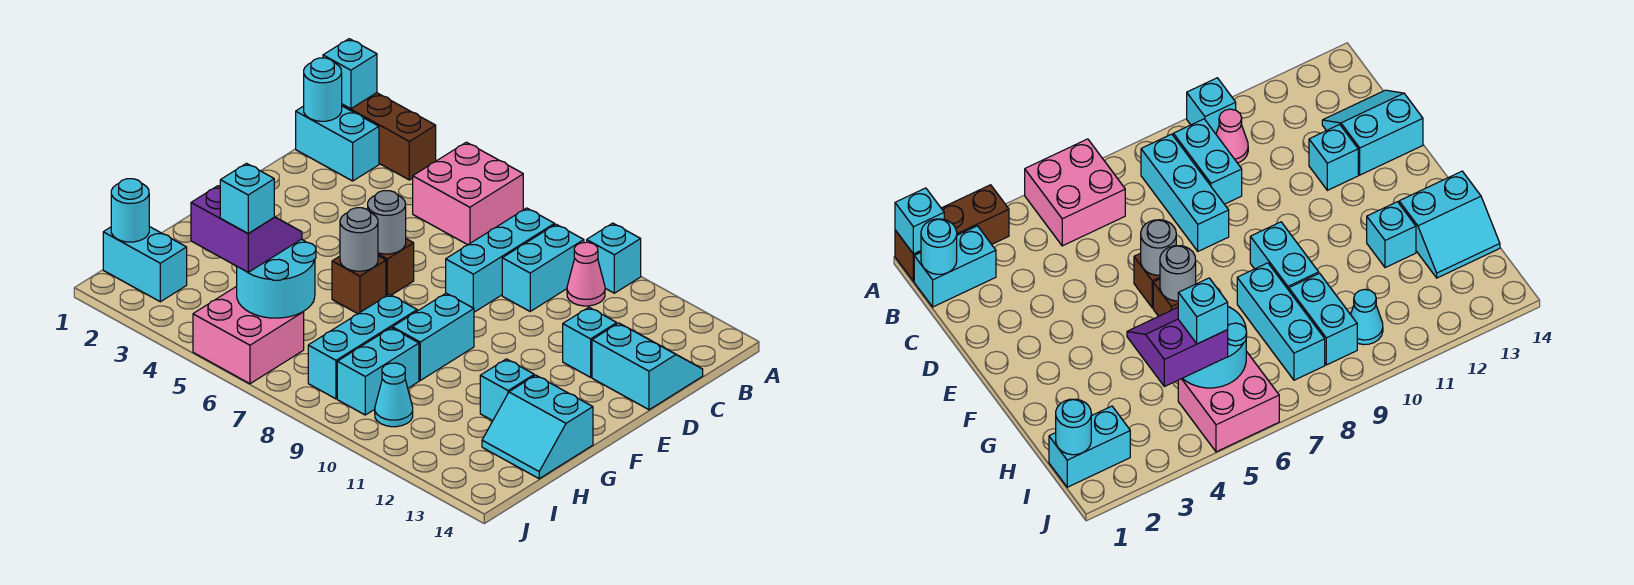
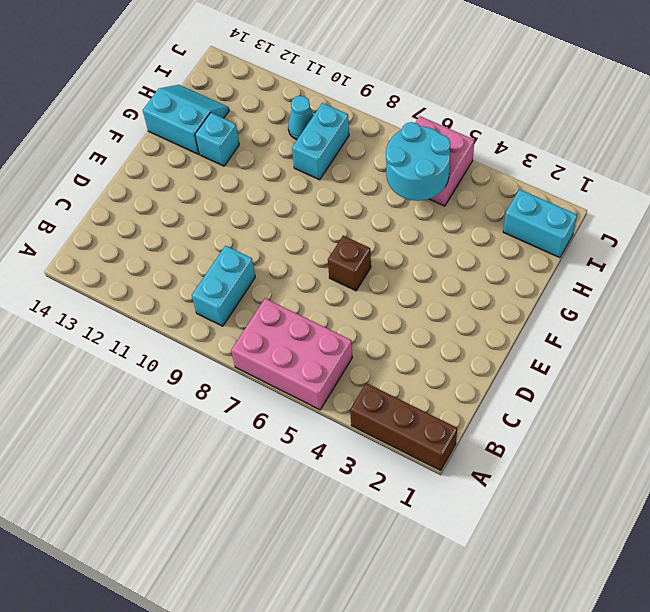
pink 2x3 brick [231,299,352,410] -> pink 2x2 brick [413,142,523,245]
none -> cyan 1x1 brick [587,223,641,293]
none -> cyan 1x2 brick [296,106,379,181]
none -> cyan 1x3 brick [446,208,555,312]

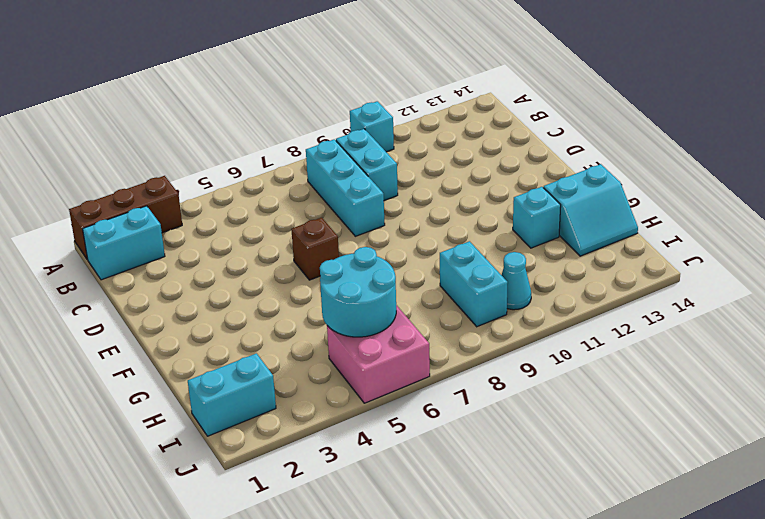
none -> pink 2x2 brick [413,142,523,245]
none -> pink 1x1 cone [567,242,605,306]
none -> cyan 2x2 slope [592,323,703,410]

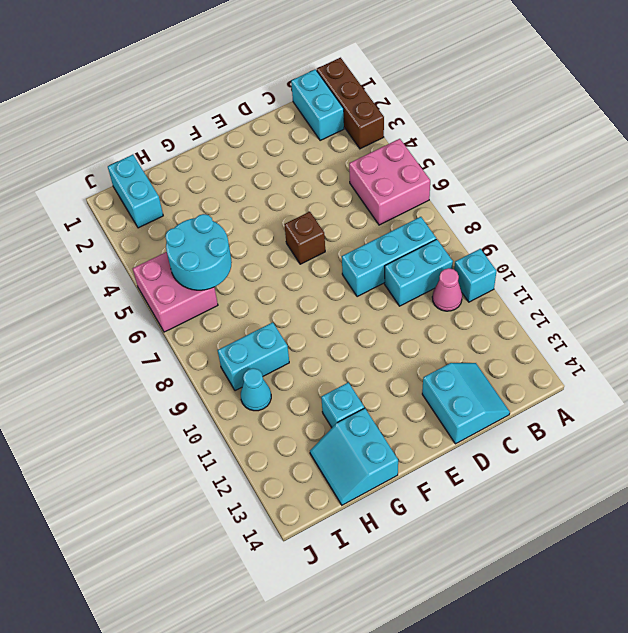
none -> cyan 1x1 brick [563,307,617,377]
none -> brown 1x1 brick [332,256,386,314]
none -> cyan 1x2 brick [392,293,474,380]

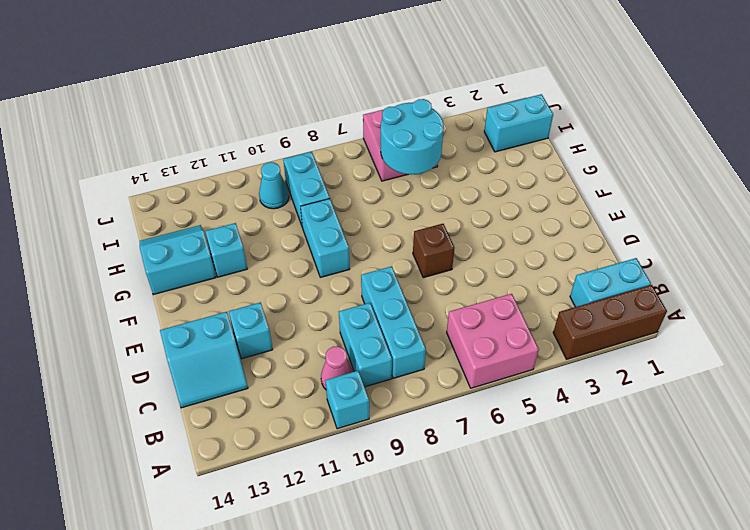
none -> brown 1x1 brick [332,256,386,314]
none -> cyan 1x3 brick [308,294,417,399]
none -> cyan 1x1 brick [323,39,377,109]

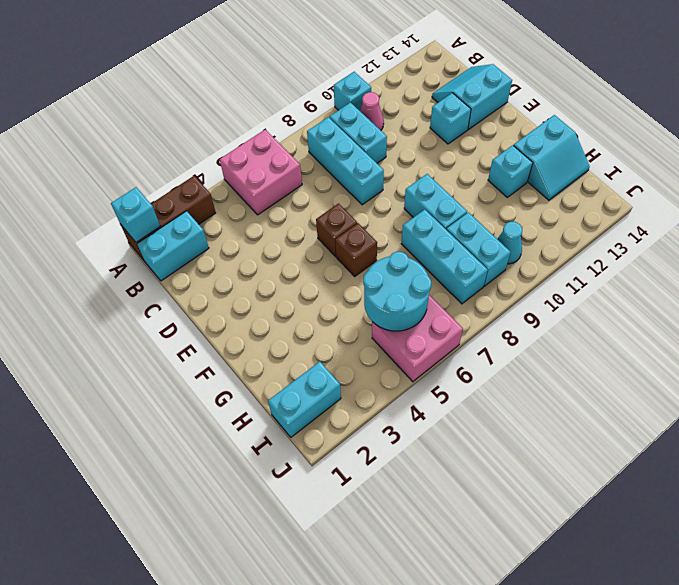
none -> cyan 1x1 round brick [304,58,342,121]
none -> grey 1x1 round brick [368,191,406,254]
none -> grey 1x1 round brick [340,208,378,271]

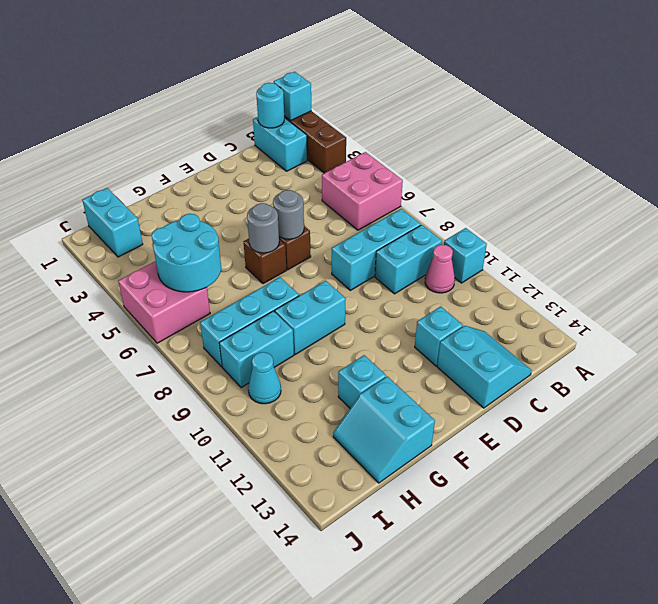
none -> cyan 1x1 round brick [111,179,149,242]
none -> purple 2x2 slope [191,186,302,272]
none -> cyan 1x1 brick [220,163,274,233]

